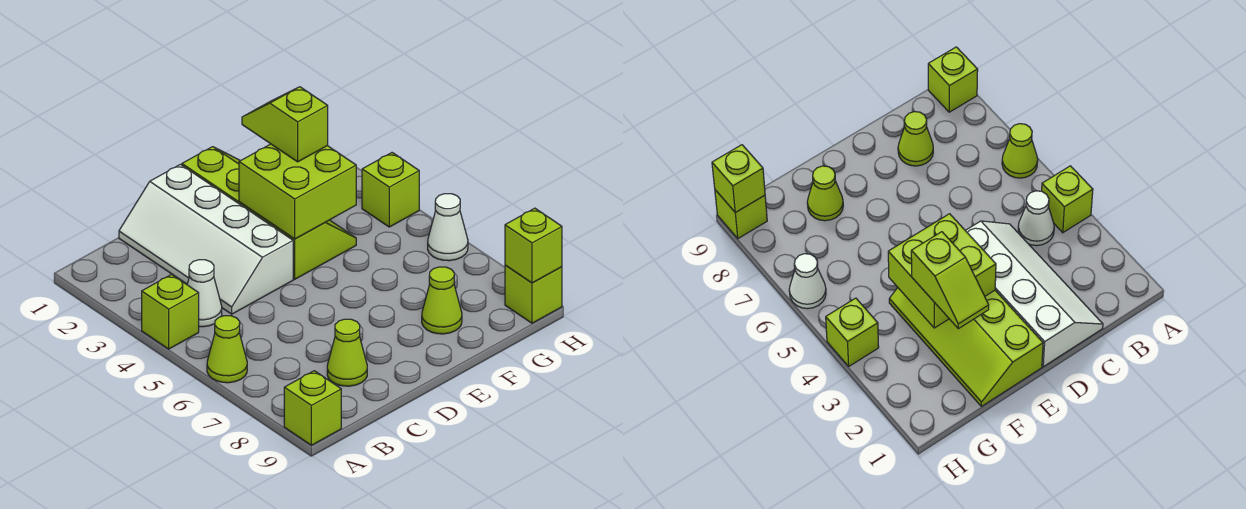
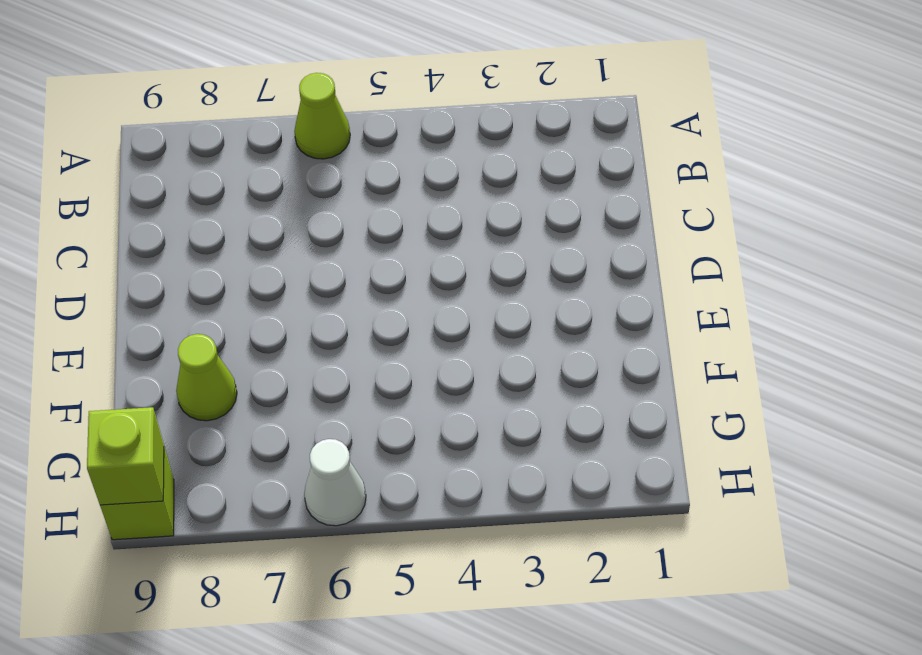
none -> lime 1x1 brick [142,275,199,349]
none -> lime 1x1 brick [284,371,341,445]
none -> white 1x1 cone [187,260,222,327]

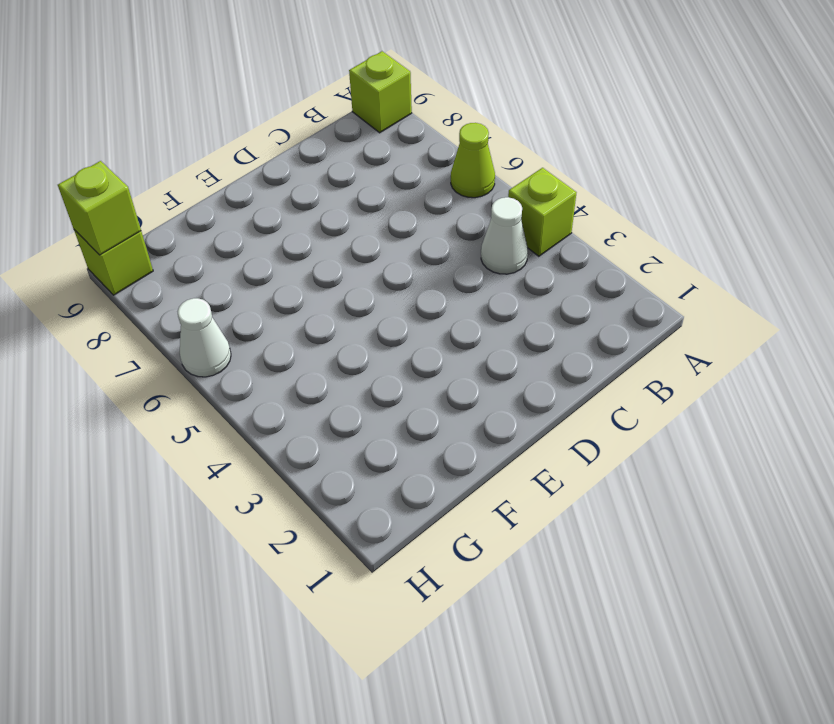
none -> white 2x4 slope [119,164,293,314]
none -> lime 1x1 cone [327,319,367,386]
none -> lime 2x4 slope [182,147,356,279]

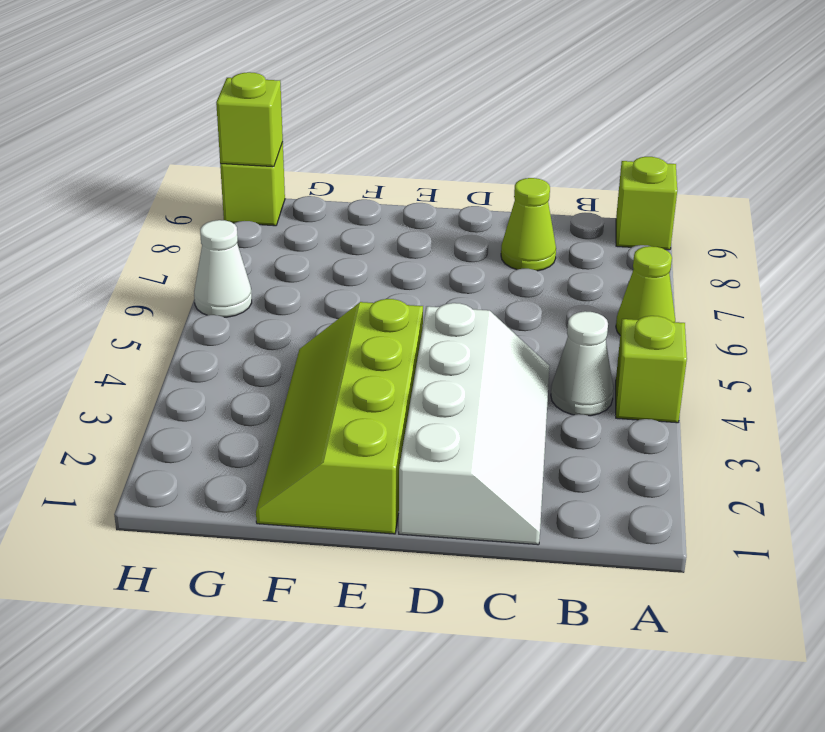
none -> lime 1x1 cone [422,267,462,334]
none -> lime 1x1 brick [362,153,419,227]
none -> lime 2x2 brick [239,144,356,239]

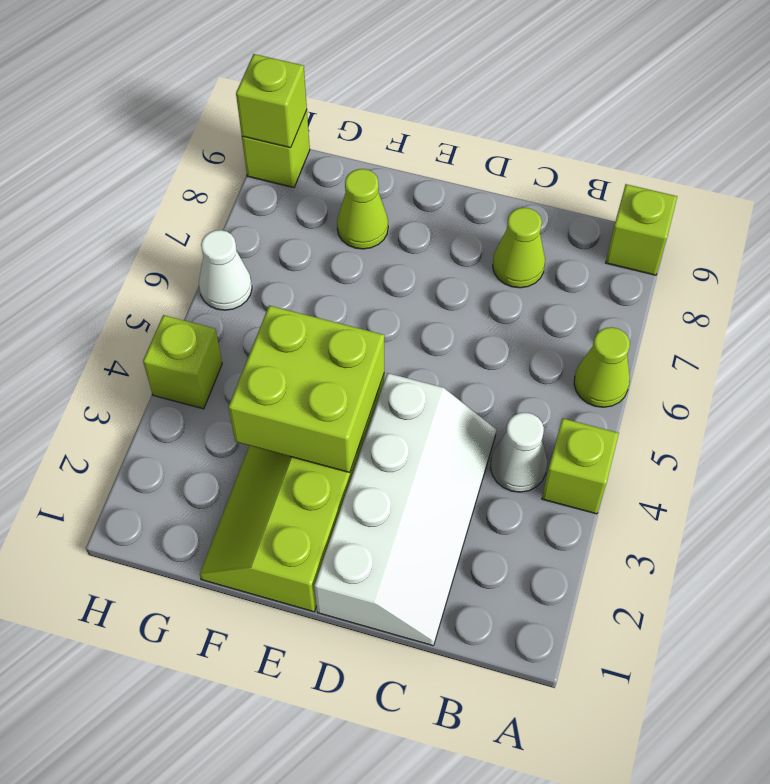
none -> lime 1x2 slope [242,87,328,162]

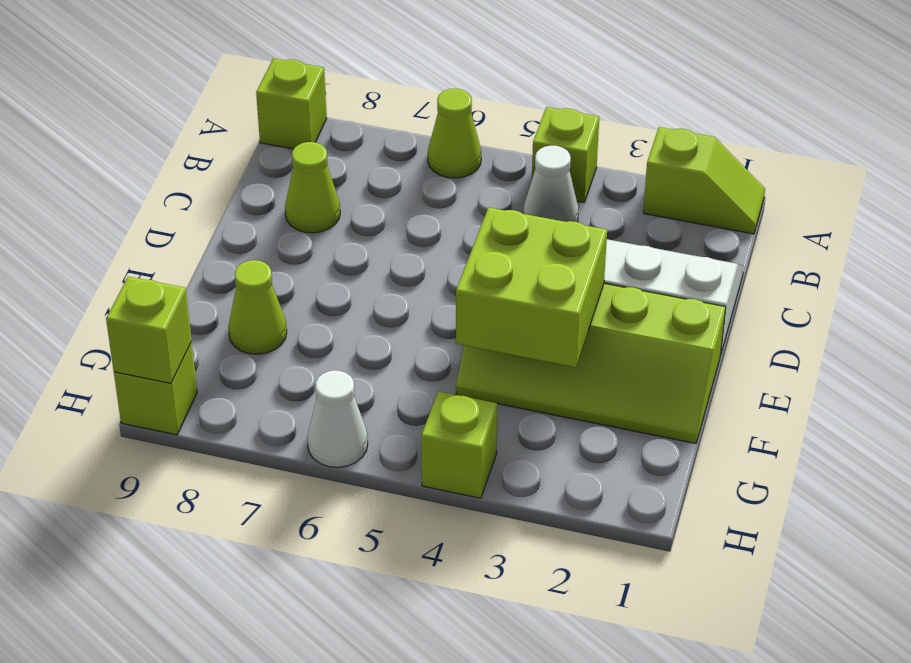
lime 1x2 slope [643,127,765,234] -> lime 1x2 slope moved to [242,87,328,162]

